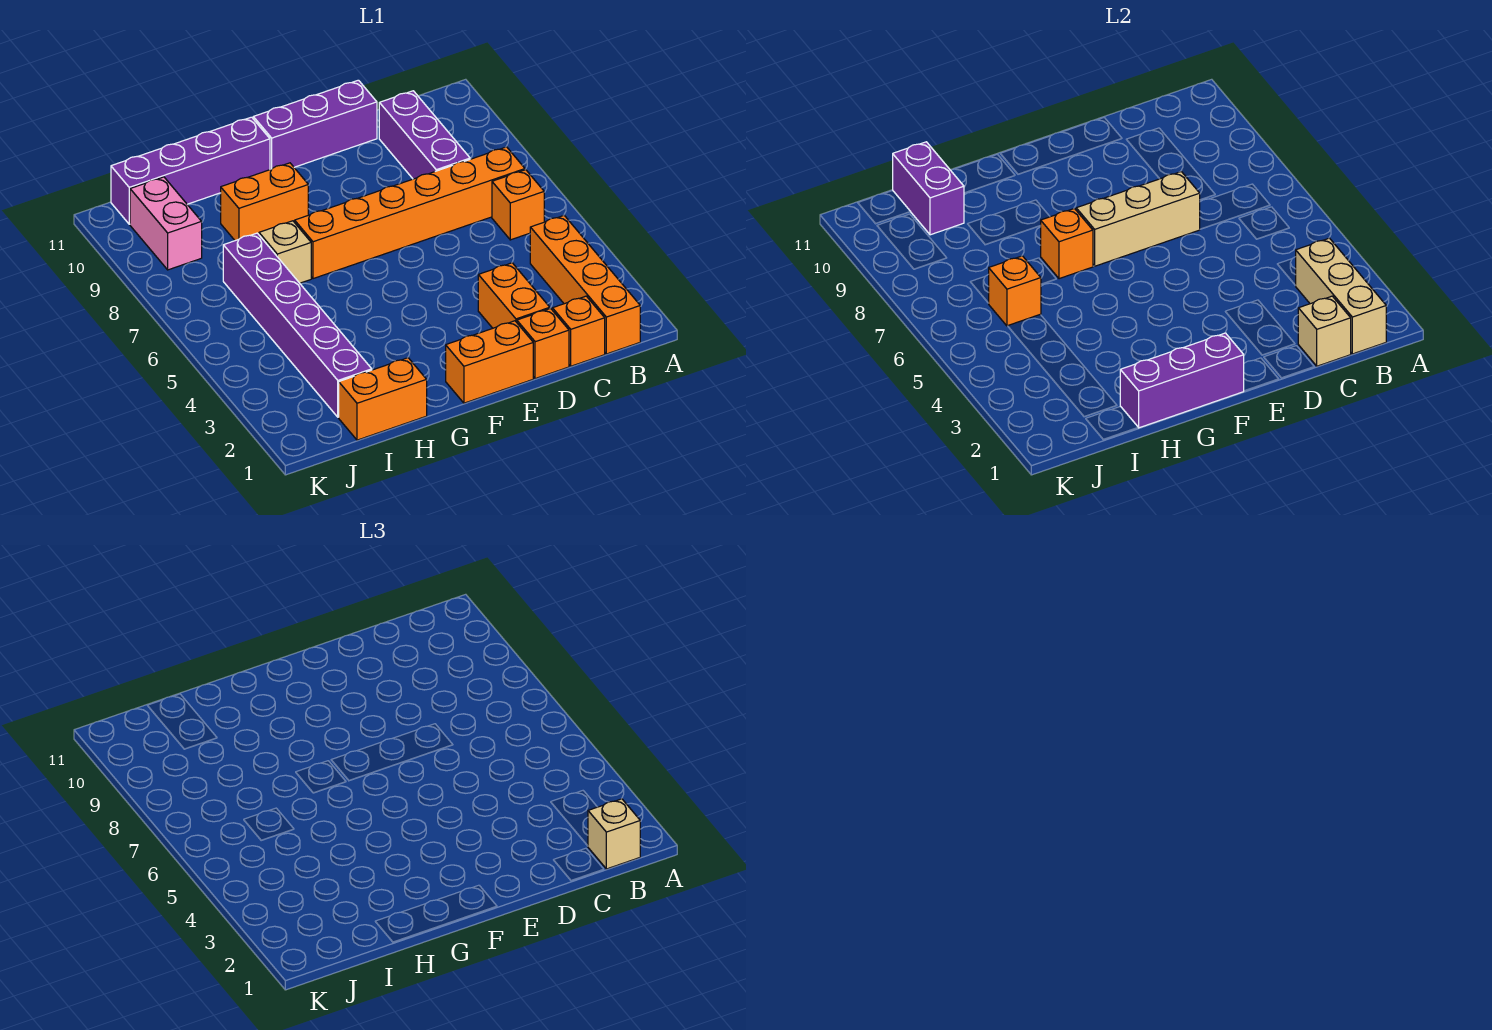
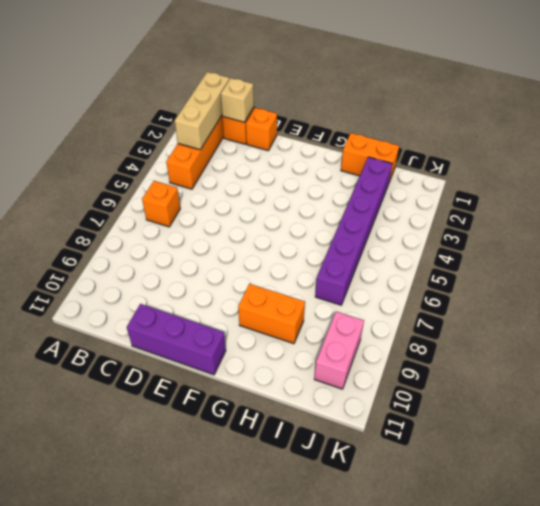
none -> orange 1x6 brick [295,147,525,279]
none -> purple 1x3 brick [379,91,470,179]
none -> orange 1x2 brick [478,263,550,328]

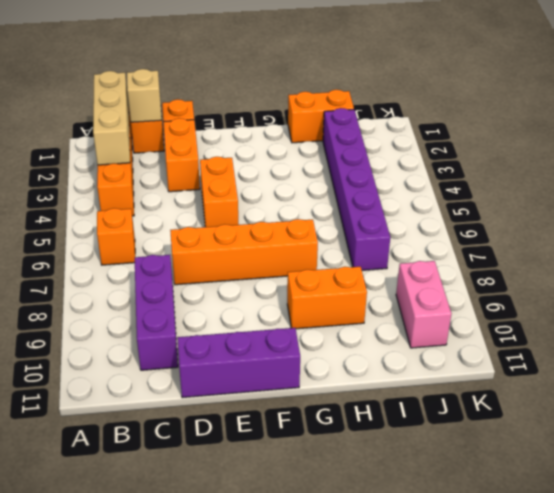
orange 1x4 brick [170,219,318,285] -> orange 1x6 brick [295,147,525,279]
orange 1x2 brick [200,157,239,227] -> orange 1x2 brick turned to [446,321,533,403]
none -> purple 1x4 brick [111,117,270,224]
none -> tan 1x1 brick [259,221,311,283]
none -> tan 1x3 brick [1076,172,1200,266]

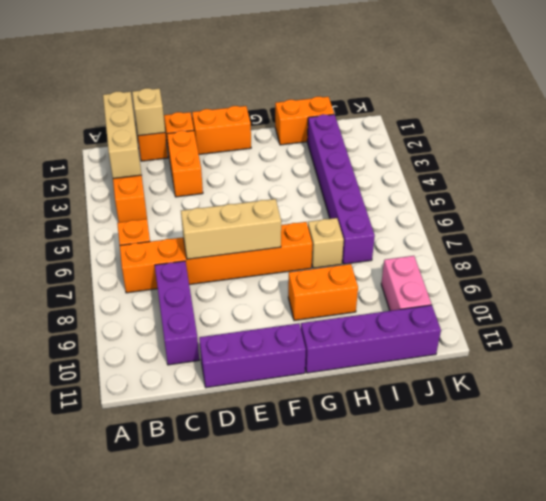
none -> purple 1x3 brick [1120,333,1244,428]
none -> orange 1x1 brick [1040,208,1093,279]
none -> orange 1x1 brick [989,256,1041,326]

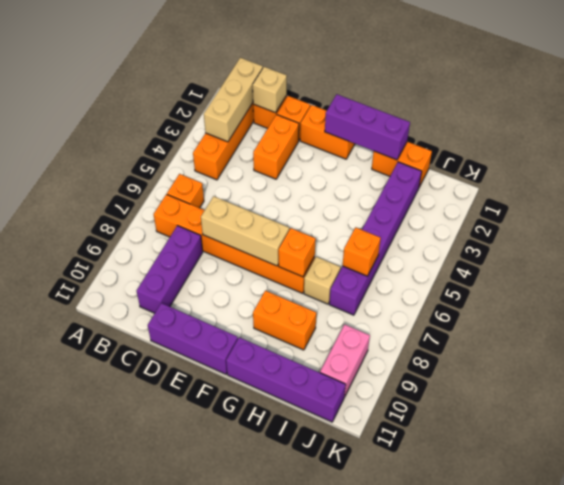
none -> purple 1x2 brick [893,142,964,235]
none -> tan 1x1 brick [588,799,640,869]

